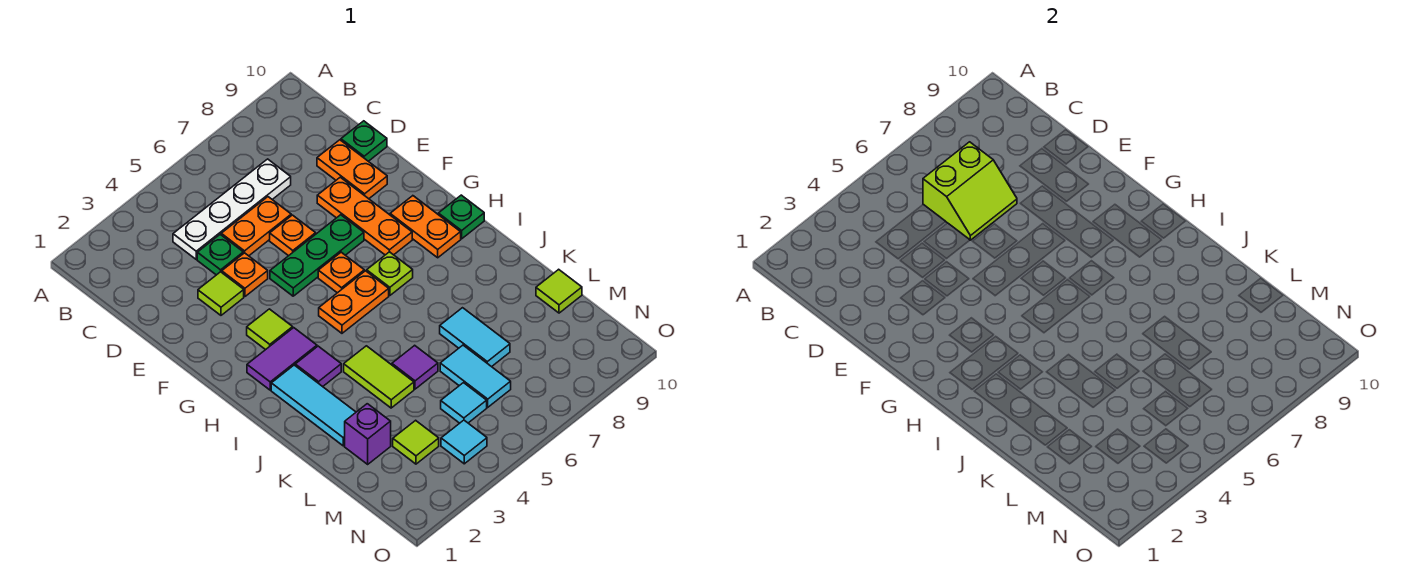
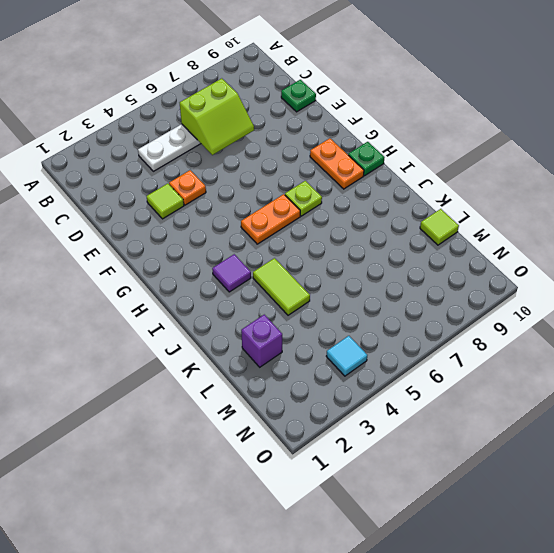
none -> green 1x1 plate [197,234,243,275]
none -> orange 1x2 plate [221,197,291,256]
none -> orange 1x2 plate [317,140,387,199]

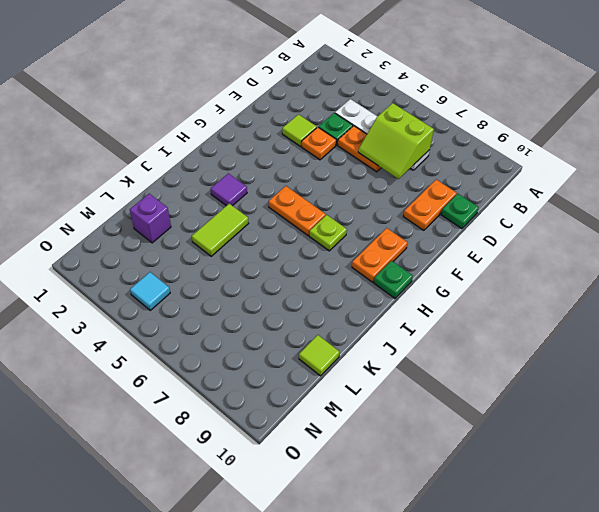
none -> orange 1x1 plate [270,215,316,256]
none -> orange 1x3 plate [317,177,412,255]
none -> green 1x3 plate [270,215,364,296]

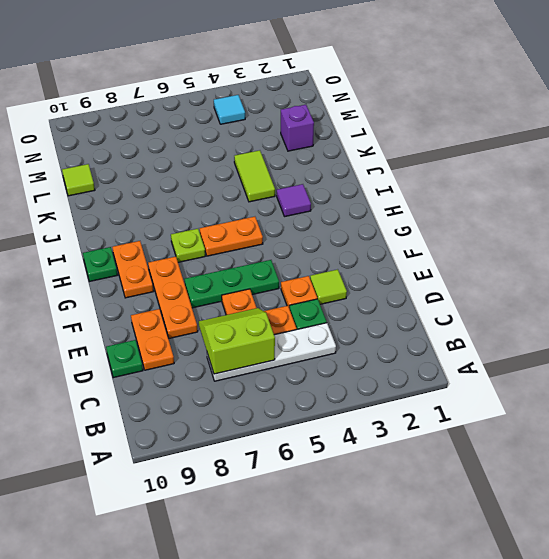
none -> lime 1x1 tile [247,309,293,350]
none -> orange 1x1 plate [318,252,364,293]
none -> purple 1x2 tile [247,328,317,390]

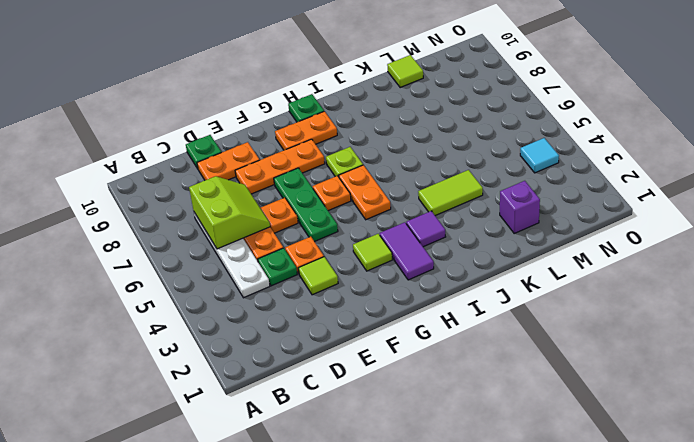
none -> cyan 1x3 tile [271,365,356,446]
none -> purple 1x1 tile [392,345,438,389]
none -> cyan 1x2 tile [440,308,510,367]

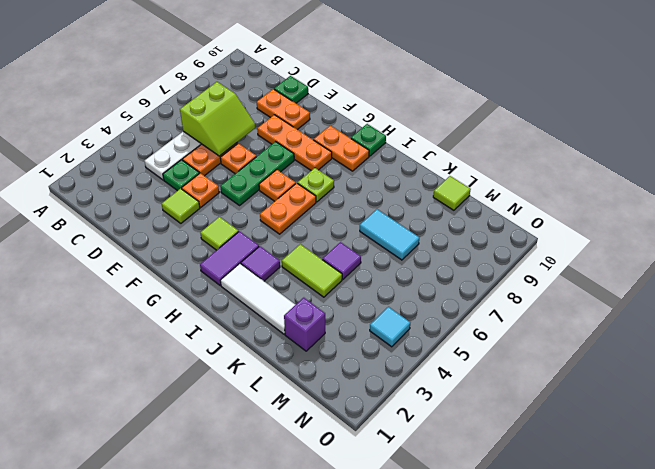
white 1x3 tile [220,264,295,334] -> cyan 1x3 tile [271,365,356,446]
none -> cyan 1x2 tile [440,345,511,407]
none -> lime 1x1 tile [393,420,439,464]
none -> cyan 1x1 tile [441,383,487,423]

